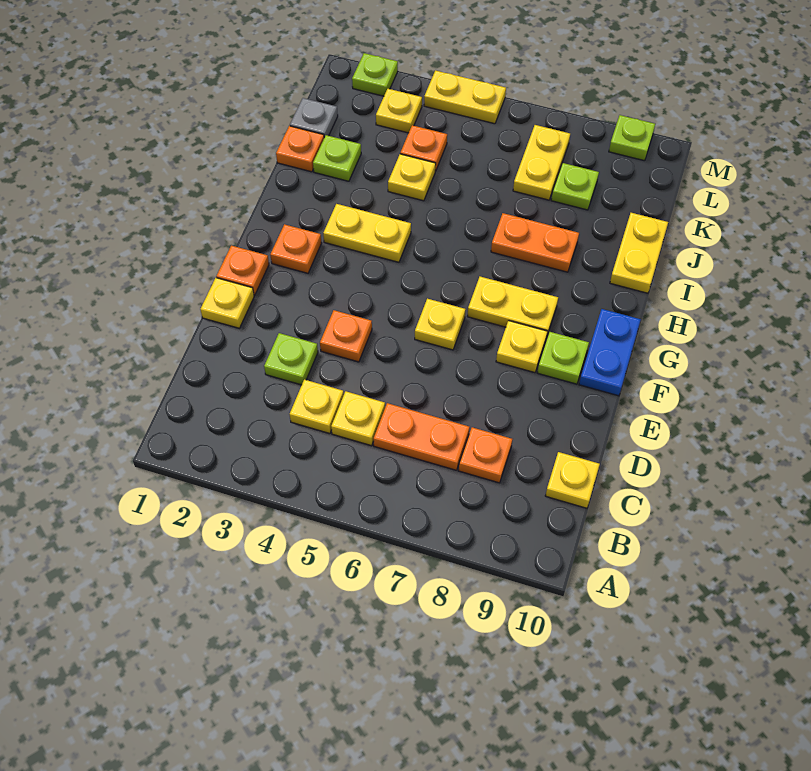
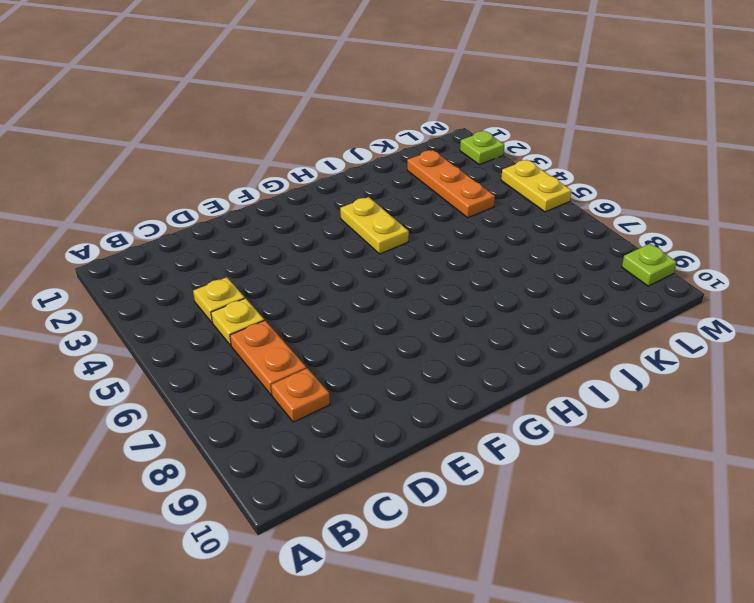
orange 1x3 plate [407,150,495,218] -> orange 1x1 plate [400,125,447,171]
none -> yellow 1x1 plate [545,452,600,508]
none -> lime 1x1 plate [264,333,318,385]
none -> yellow 1x1 plate [200,278,254,328]

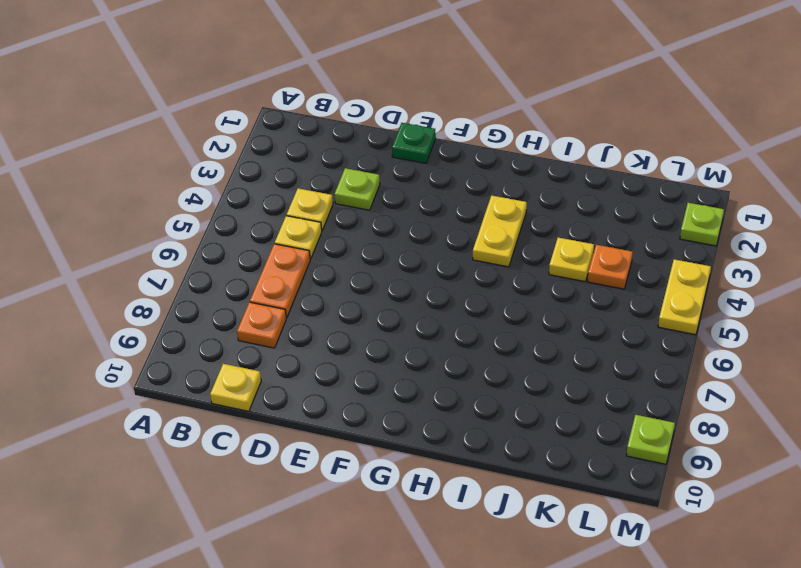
green 1x1 plate [392,123,436,163] -> yellow 1x1 plate [200,278,254,328]
none -> orange 1x1 plate [320,310,372,362]
none -> orange 1x1 plate [216,246,269,295]
none -> yellow 1x1 plate [415,299,465,350]

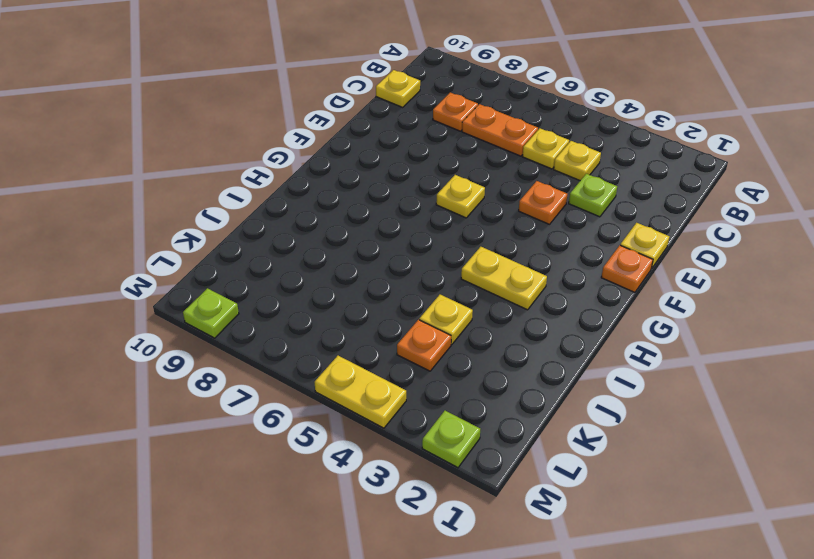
none -> yellow 1x1 plate [496,321,547,373]
none -> lime 1x1 plate [537,332,589,384]
none -> blue 1x2 plate [579,309,641,396]

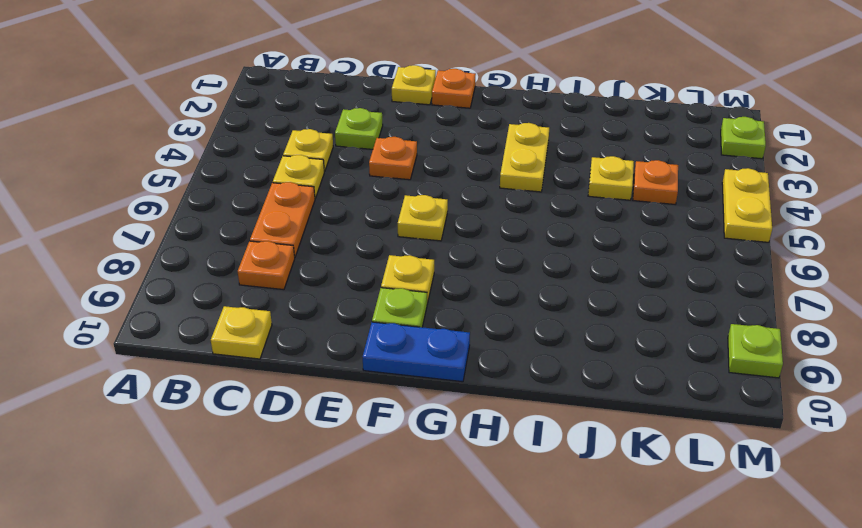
none -> orange 1x1 plate [270,224,322,273]
none -> yellow 1x2 plate [467,277,558,338]
none -> orange 1x2 plate [491,213,579,272]

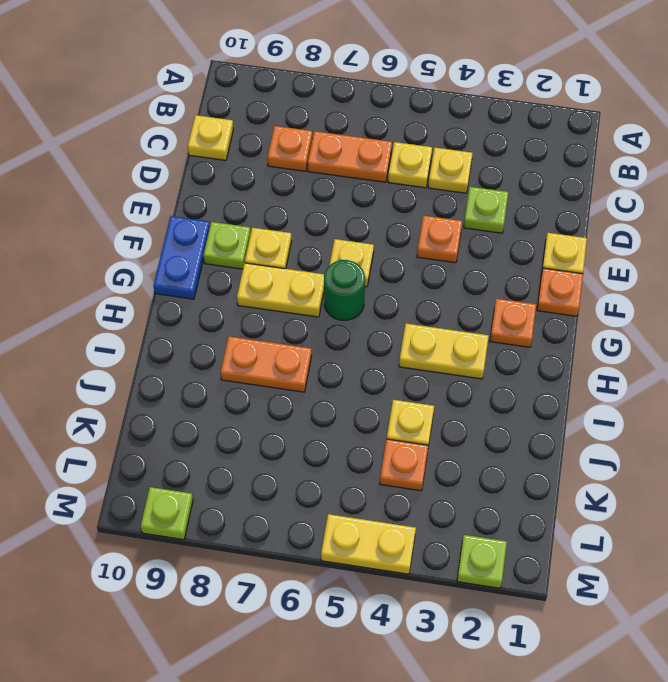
green 1x1 round brick [324,260,365,320] -> none
none -> yellow 1x2 plate [610,213,668,293]
none -> orange 1x1 plate [276,126,324,172]
none -> lime 1x1 plate [313,135,361,181]

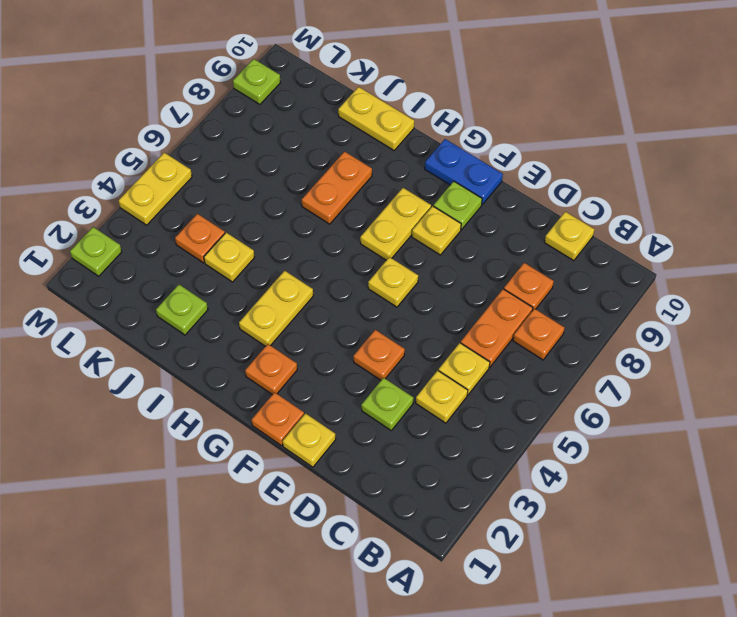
orange 1x1 plate [513,309,565,360] -> orange 1x1 plate moved to [276,126,324,172]
none -> grey 1x1 plate [290,98,338,137]
none -> yellow 1x2 plate [513,125,570,200]
none -> lime 1x1 plate [551,163,599,210]

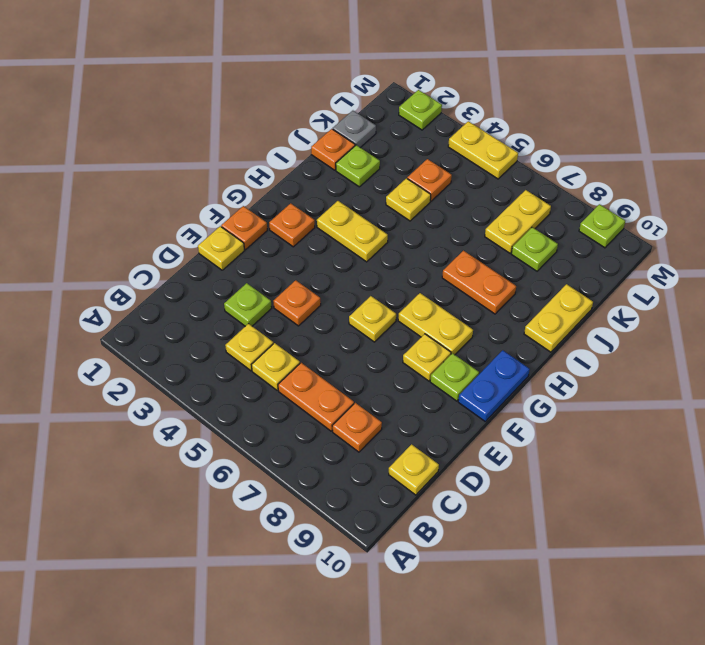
none -> yellow 1x1 plate [376,89,422,133]

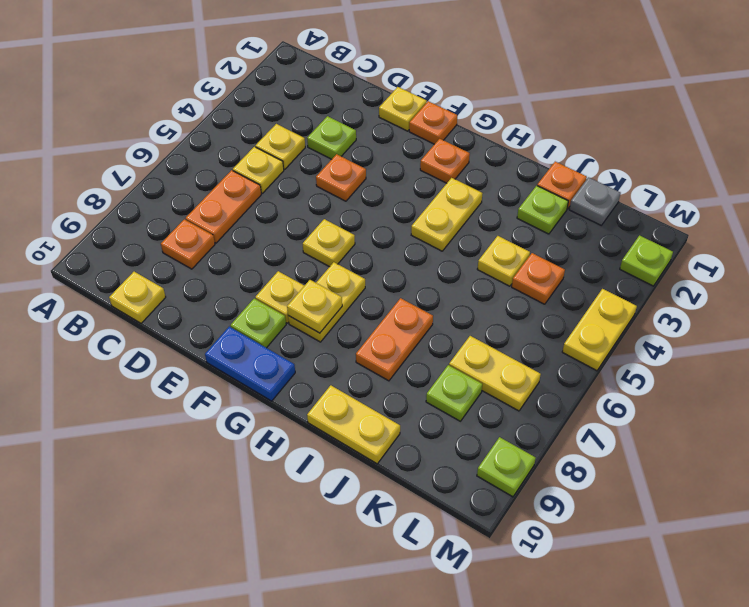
yellow 1x1 plate [287,280,342,333] -> yellow 1x1 plate moved to [376,89,422,133]

